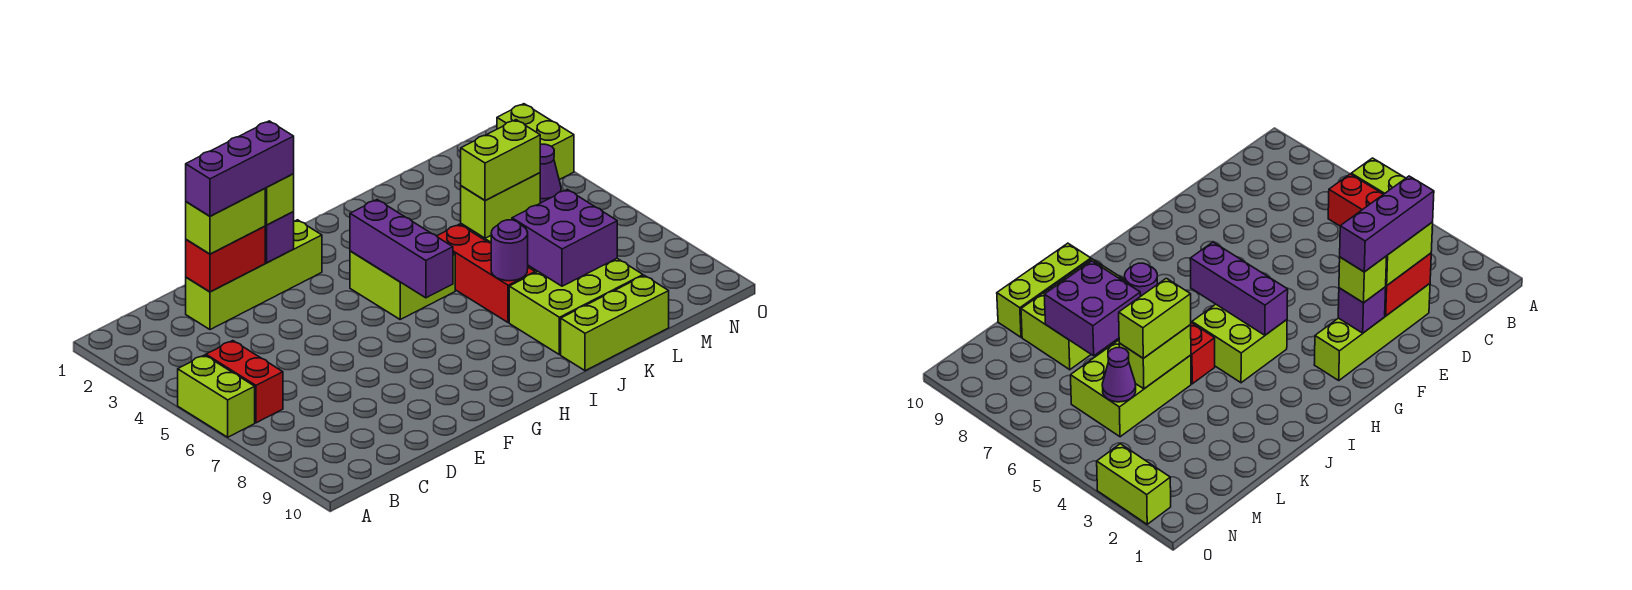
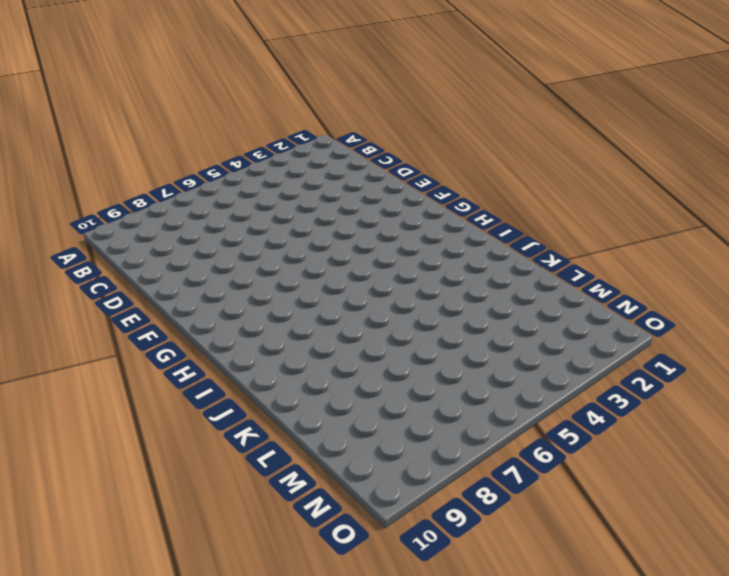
none -> lime 1x2 brick [178,355,255,437]
none -> red 1x2 brick [206,341,283,423]
none -> lime 1x4 brick [186,220,322,330]

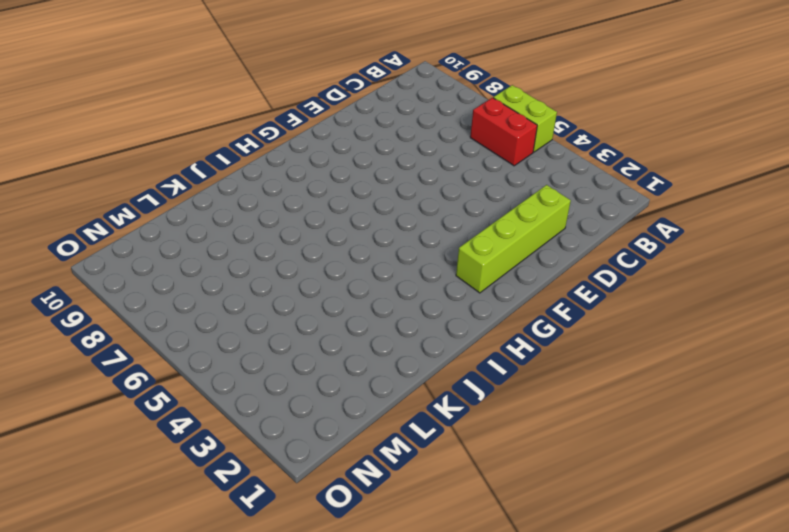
none -> lime 2x2 brick [350,251,455,319]
none -> red 1x3 brick [437,224,535,323]
none -> lime 2x3 brick [509,259,643,355]

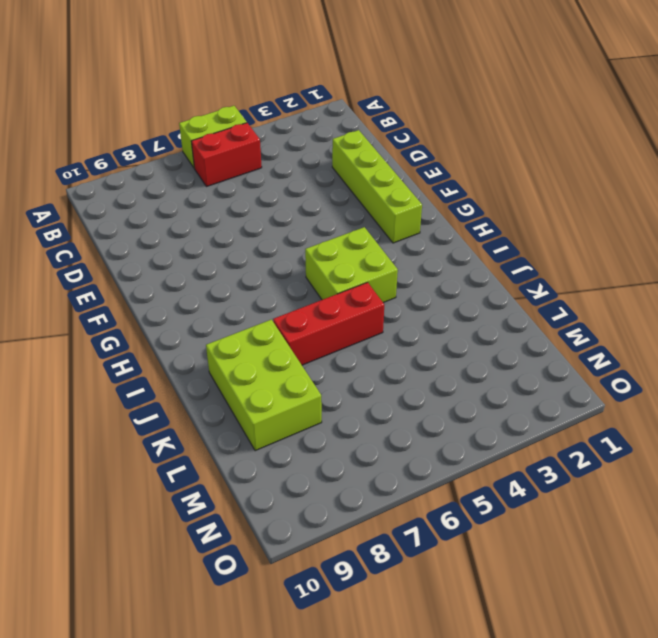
none -> lime 1x3 brick [561,275,669,371]
none -> lime 2x3 brick [1071,340,1191,437]
none -> lime 1x2 brick [497,104,574,180]

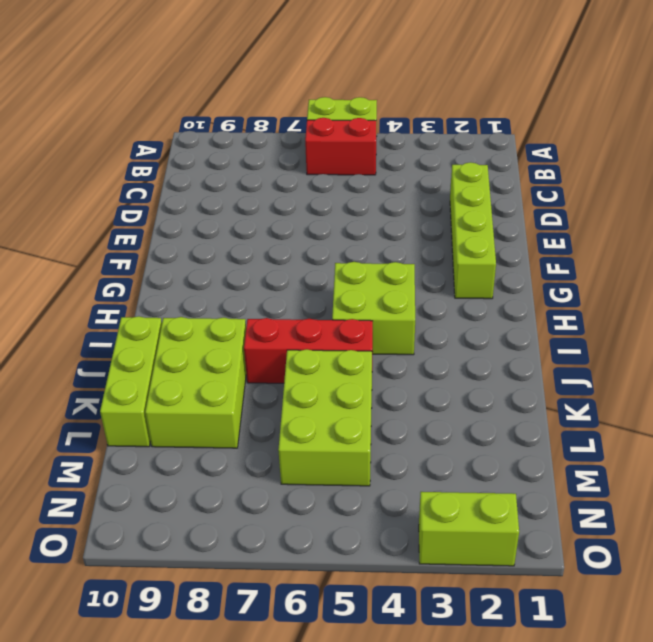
none -> red 1x2 brick [186,226,265,292]
none -> purple 1x1 brick [265,212,294,263]
none -> purple 1x3 brick [350,200,453,298]

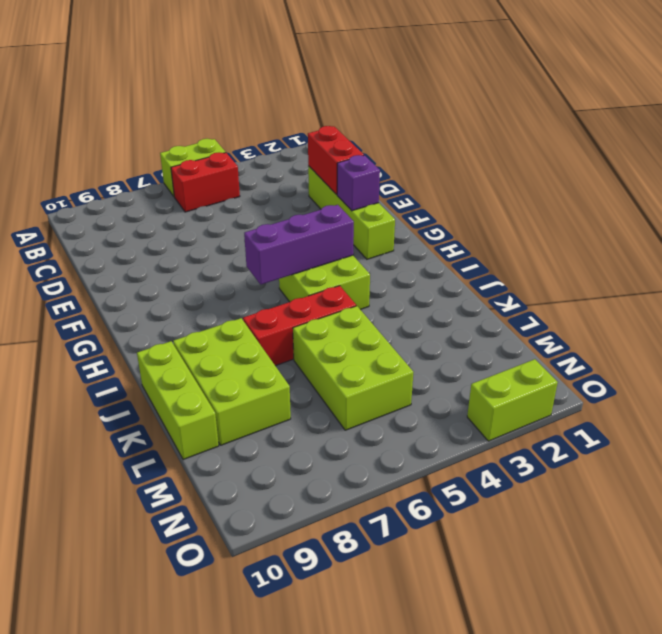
none -> purple 1x1 round brick [491,220,528,281]
none -> lime 1x2 brick [461,173,540,238]
none -> purple 2x2 brick [512,190,617,286]

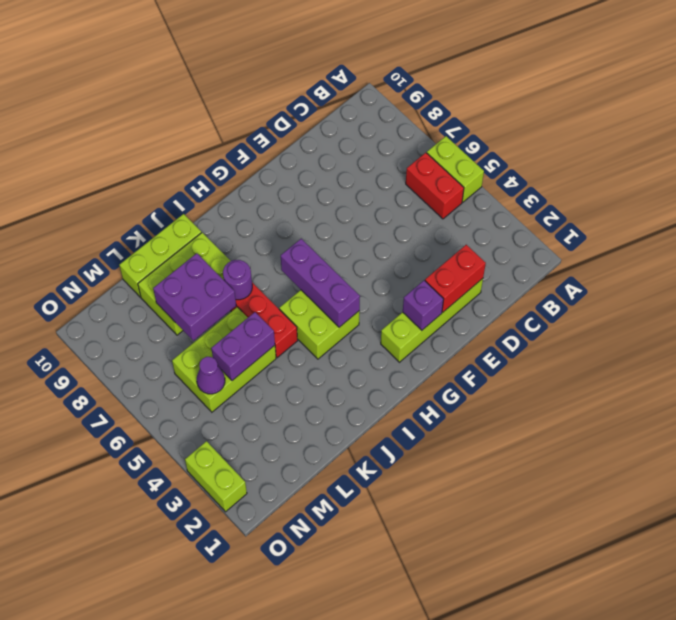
purple 1x2 brick [211,312,275,381] -> lime 1x2 brick [461,173,540,238]
none -> lime 1x2 brick [186,188,265,254]
none -> lime 1x1 brick [265,174,294,225]
none -> lime 1x2 brick [461,120,540,201]

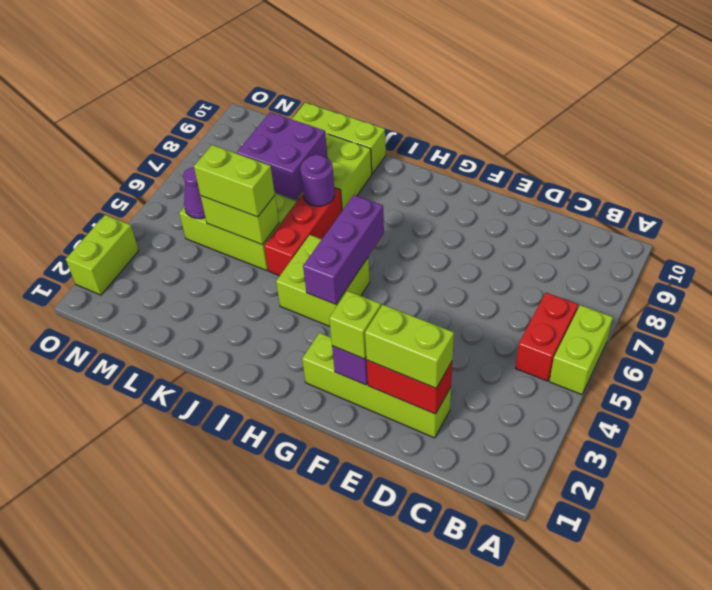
none -> purple 1x3 brick [186,121,294,216]

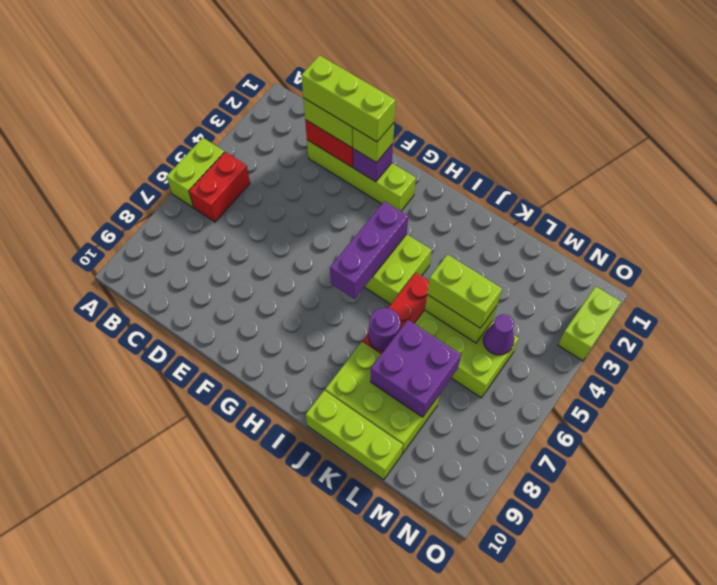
lime 1x3 brick [301,55,395,142] -> purple 1x3 brick [186,121,294,216]

